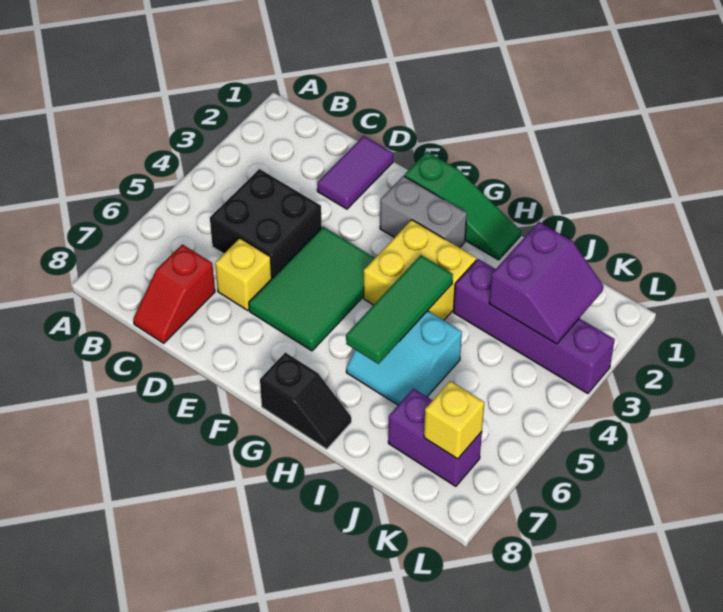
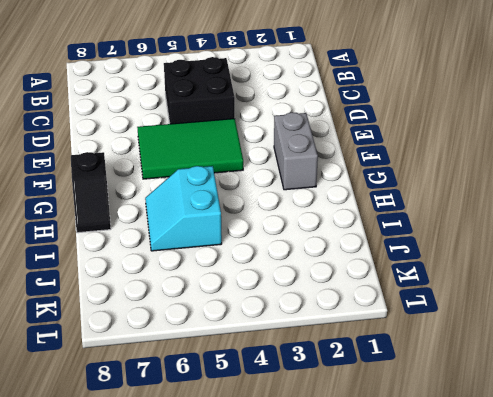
none -> red 1x2 slope [133,244,215,343]
none -> purple 1x2 tile [317,136,393,209]
none -> yellow 1x1 brick [215,238,272,310]

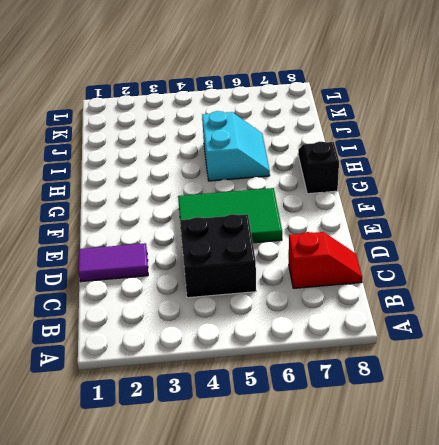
none -> yellow 1x1 brick [215,238,272,310]
none -> green 1x3 slope [404,152,521,260]
none -> grey 1x2 brick [380,176,467,248]

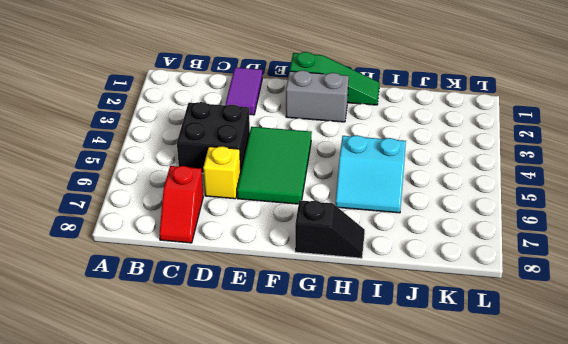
none -> yellow 2x2 brick [364,220,476,320]
none -> purple 1x4 brick [453,259,615,394]
none -> purple 1x2 brick [388,389,482,486]

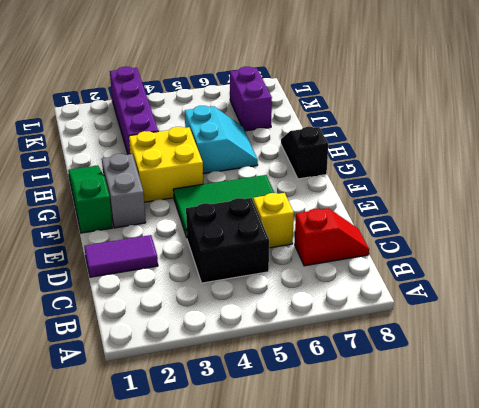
none -> green 1x3 tile [346,255,453,364]
none -> purple 2x2 slope [489,222,603,344]
none -> yellow 1x1 brick [424,381,484,459]

